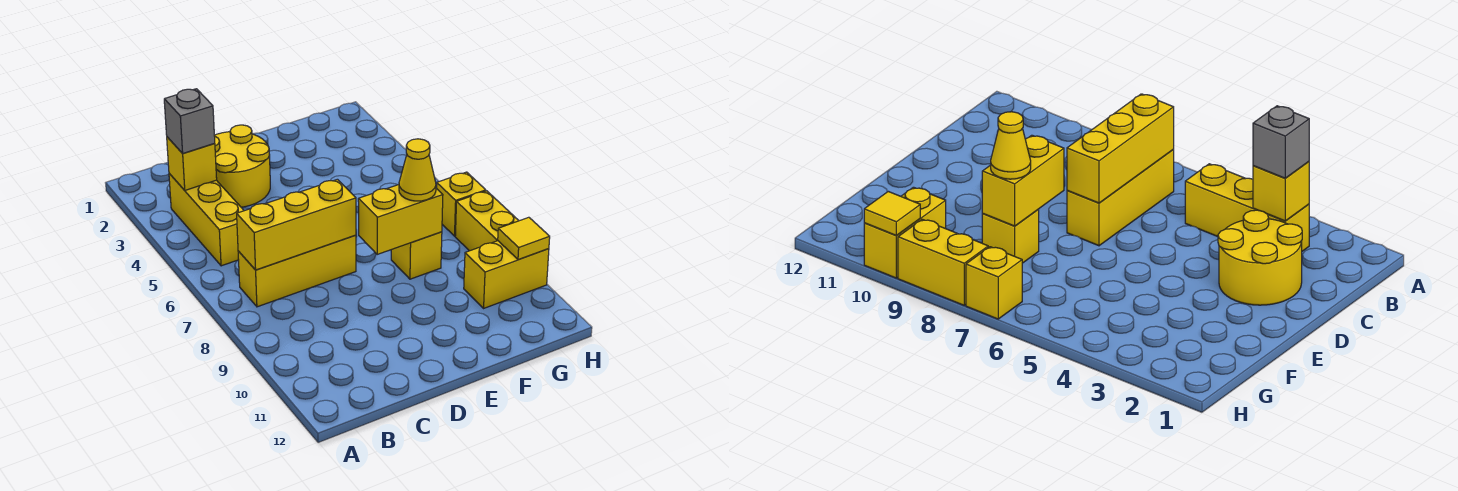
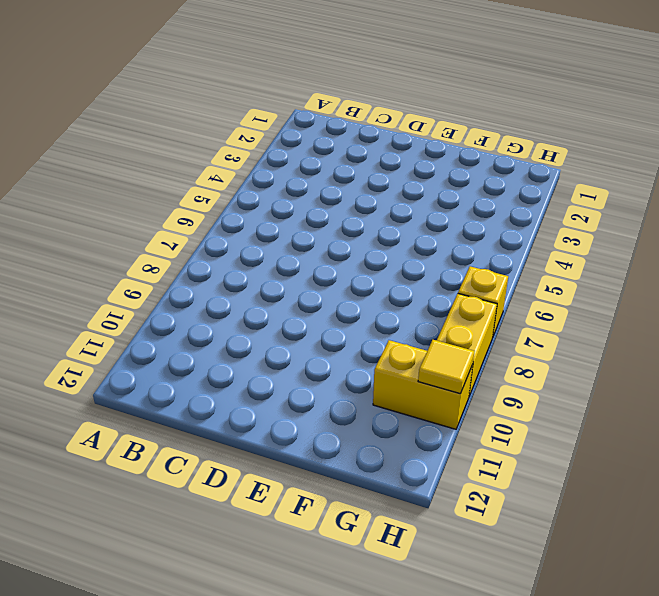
none -> yellow 1x3 brick [169,173,244,266]
none -> yellow 1x3 brick [238,235,356,307]
none -> yellow 2x2 round brick [214,125,270,207]

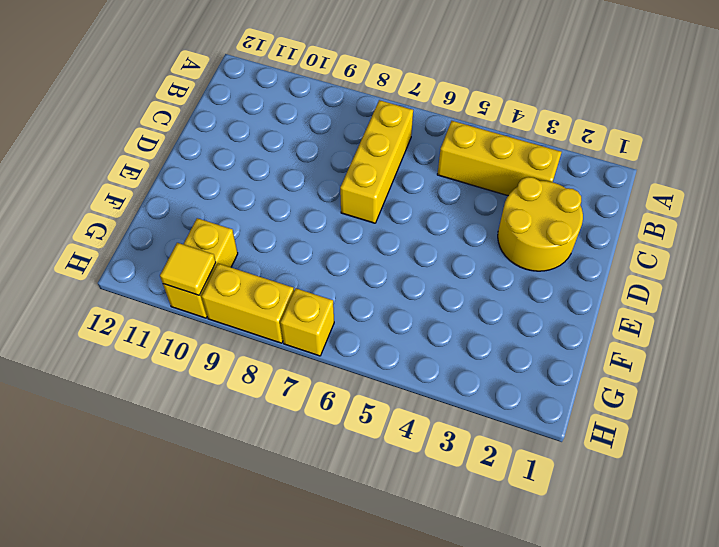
none -> yellow 1x1 brick [391,232,442,279]
none -> yellow 1x1 brick [167,137,217,190]
none -> yellow 1x3 brick [237,179,356,270]

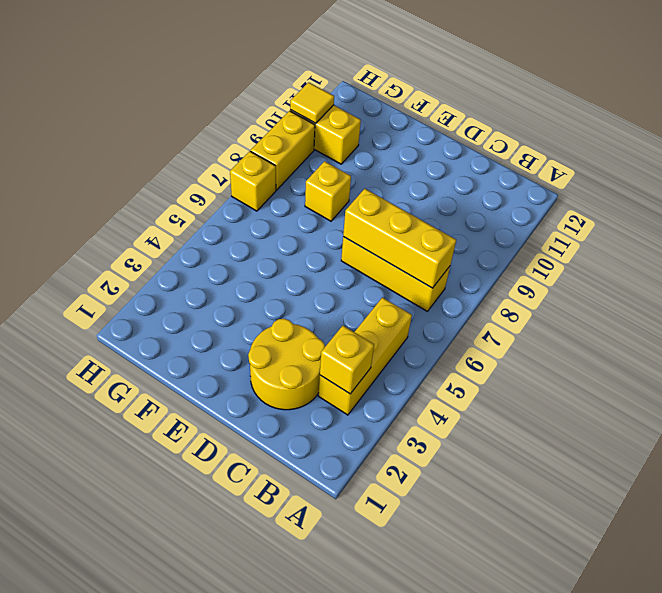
none -> yellow 1x2 brick [358,185,443,254]
none -> grey 1x1 brick [164,89,215,153]
none -> yellow 1x1 cone [399,139,436,201]

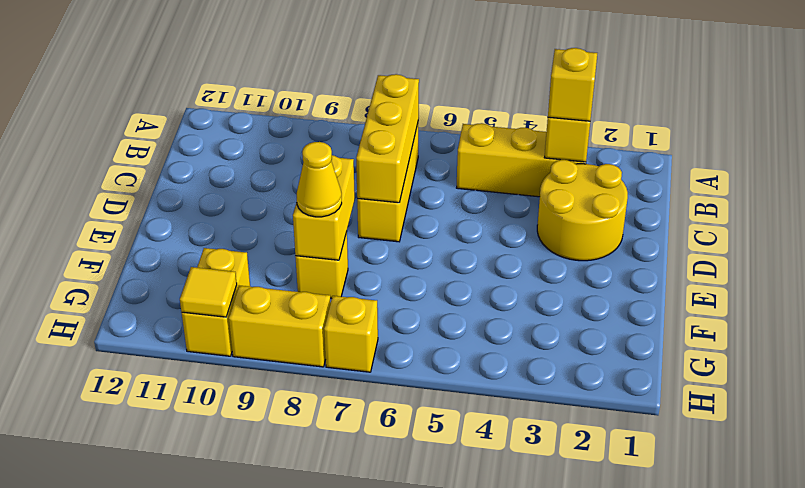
yellow 1x1 brick [548,48,597,121] -> grey 1x1 brick [164,89,215,153]

